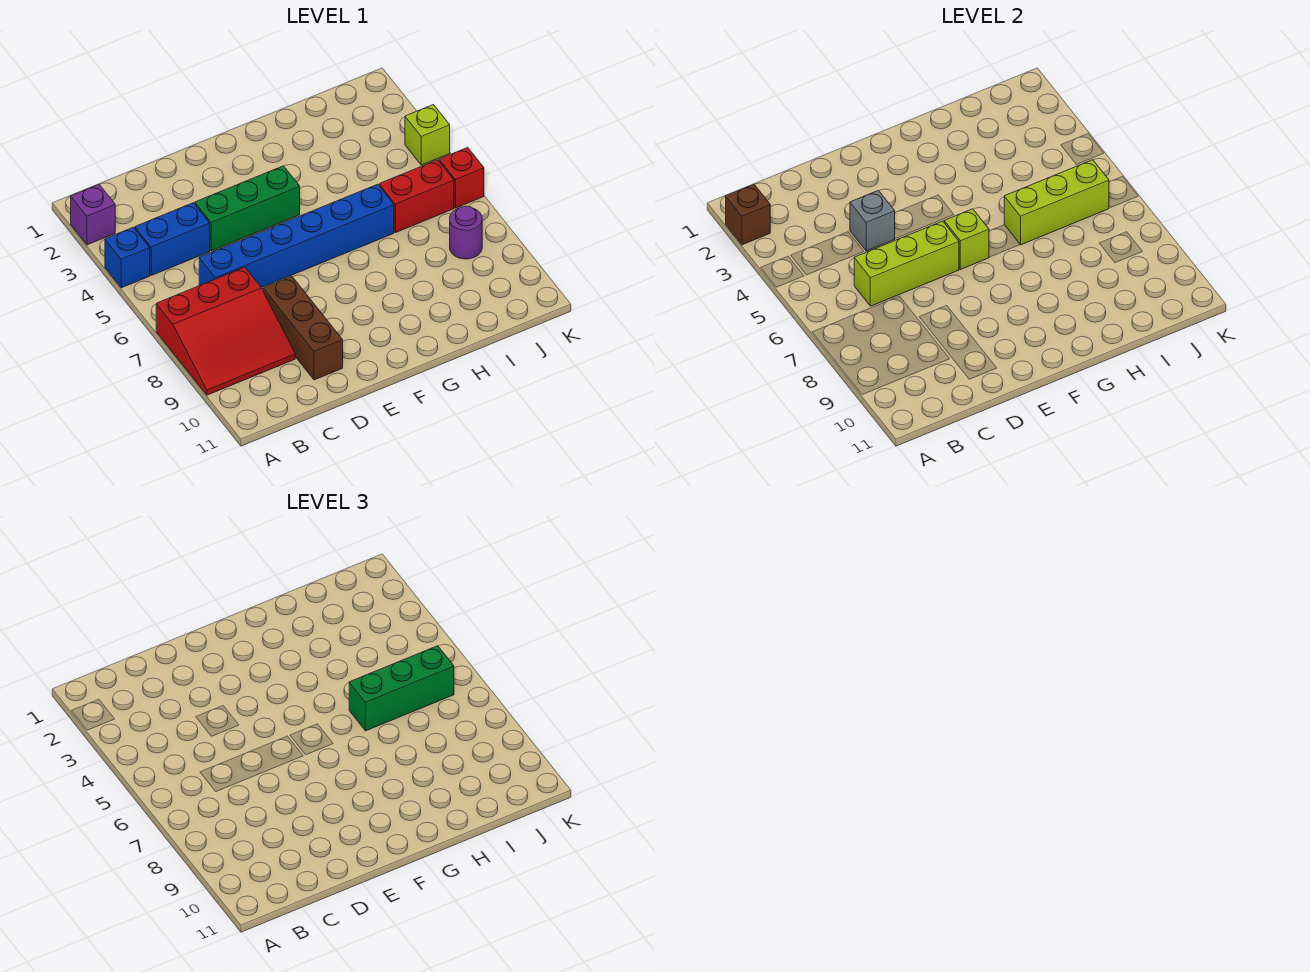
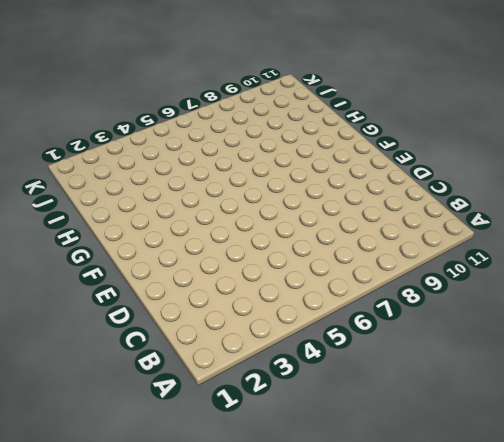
none -> purple 1x1 brick [71,184,115,245]
none -> blue 1x1 brick [105,227,150,288]
none -> red 3x3 slope [156,267,295,395]

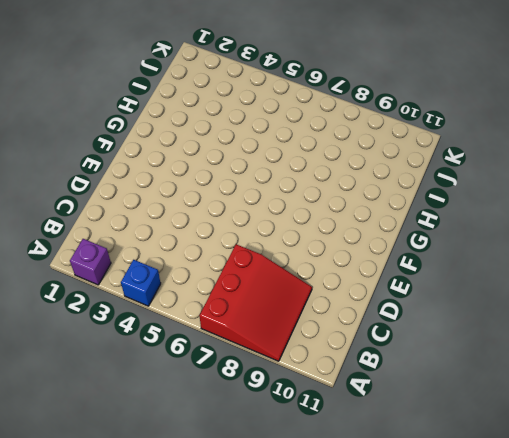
none -> blue 1x2 brick [135,203,210,275]
none -> blue 1x6 brick [199,184,394,288]
none -> green 1x3 brick [195,166,300,251]

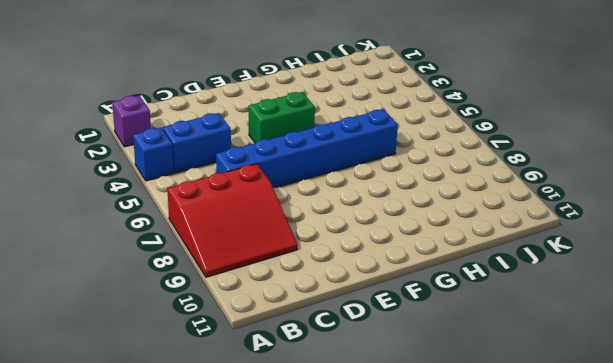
green 1x2 brick [249,92,315,143] -> green 1x3 brick [195,166,300,251]
none -> brown 1x3 brick [263,276,343,380]
none -> red 1x2 brick [379,160,454,232]
none -> purple 1x1 round brick [450,206,482,259]

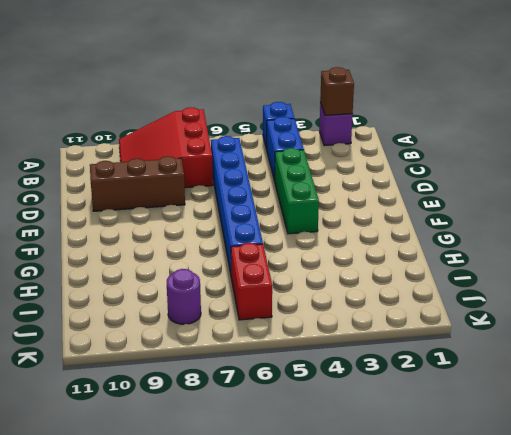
none -> lime 1x1 brick [405,105,450,165]
none -> red 1x1 brick [439,148,484,208]
none -> lime 1x3 brick [854,221,959,306]

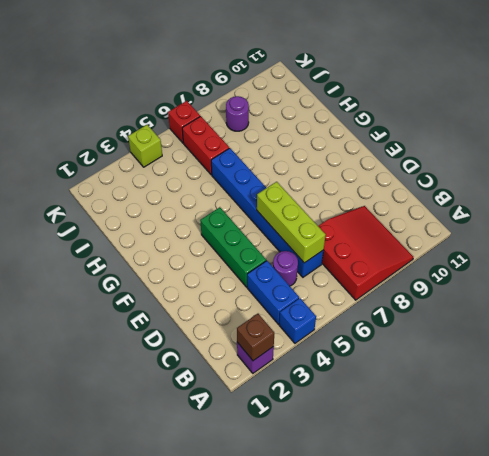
purple 1x1 round brick [273,251,298,286] -> none
none -> brown 1x3 brick [263,276,343,380]
none -> grey 1x1 brick [850,190,895,251]
none -> lime 1x1 brick [944,209,989,269]

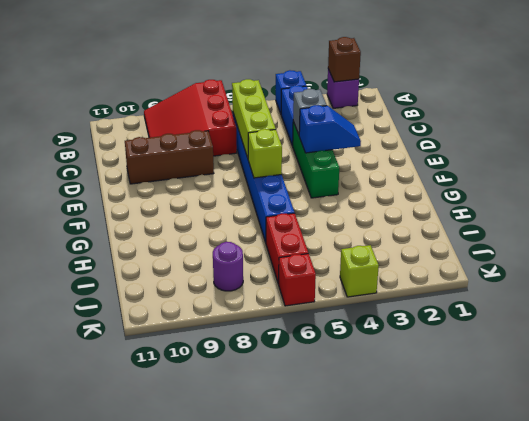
blue 1x2 slope [299,105,361,153] -> none
none -> lime 1x3 brick [1004,160,1109,245]
none -> green 1x3 brick [349,646,454,731]

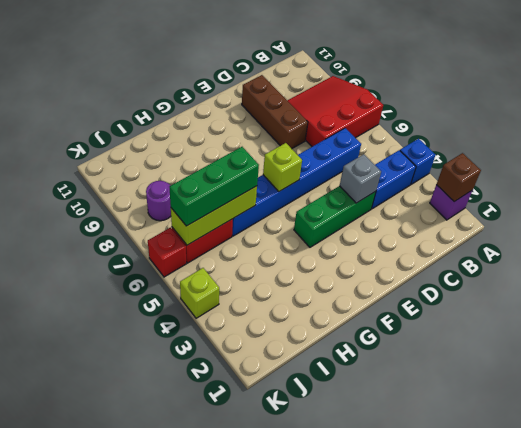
none -> lime 1x3 brick [854,221,959,306]

